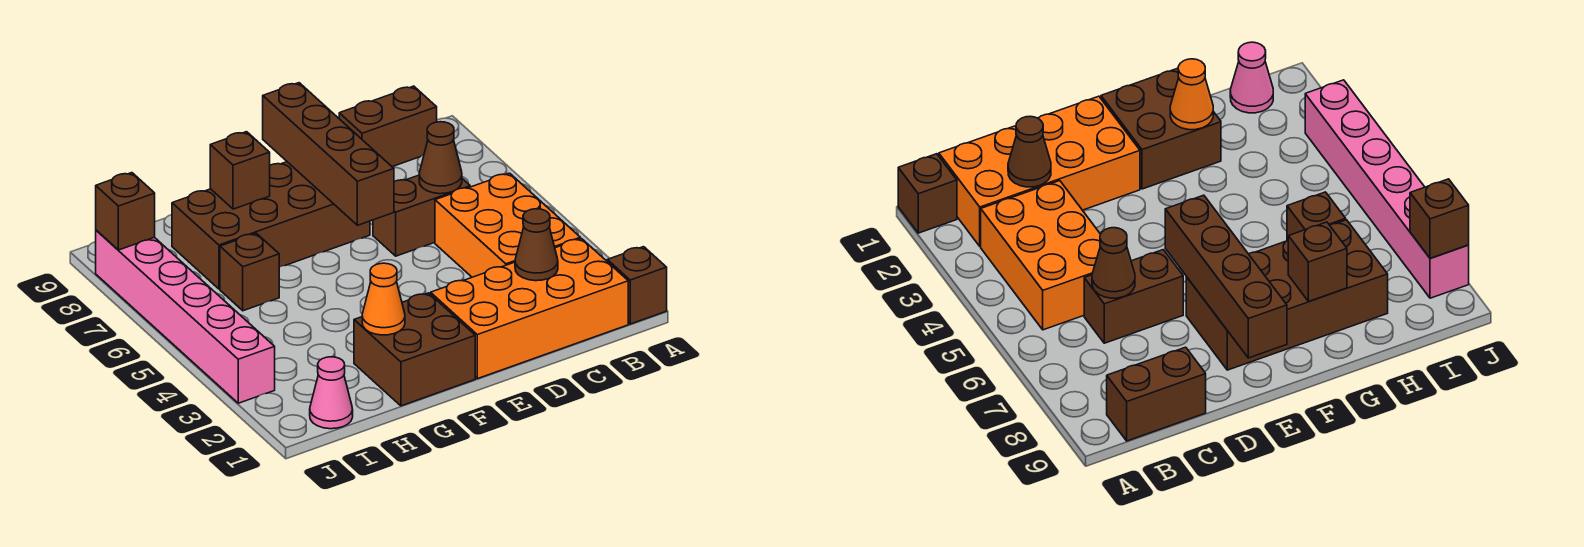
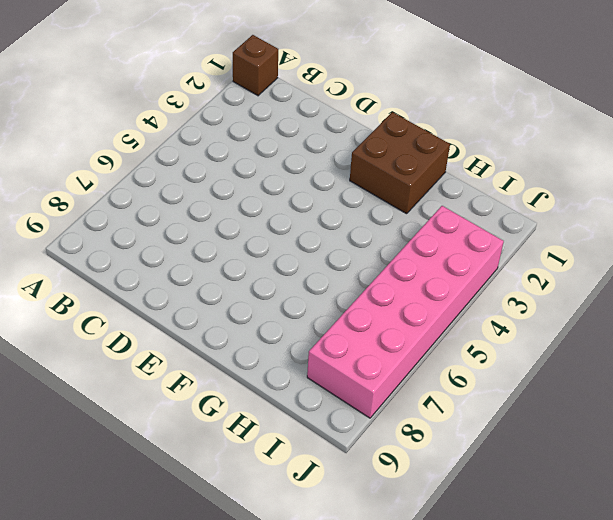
pink 2x6 brick [307,206,504,418] -> pink 1x6 brick [96,230,275,403]
none -> orange 2x4 brick [431,239,628,379]
none -> orange 2x3 brick [435,173,580,277]
none -> brown 1x2 brick [339,86,437,167]

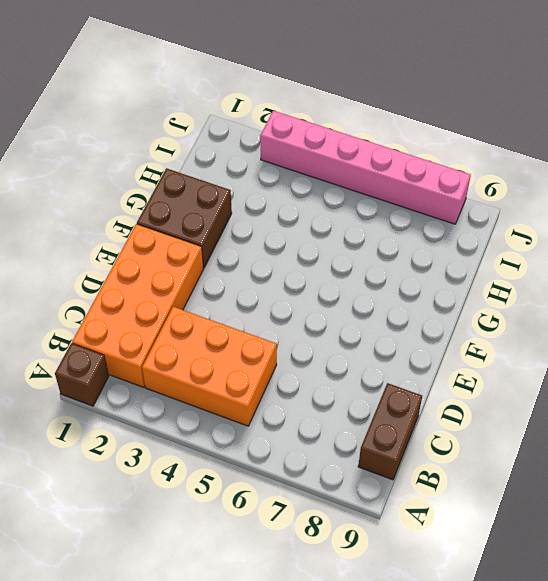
none -> brown 1x2 brick [373,175,470,256]
none -> brown 2x4 brick [172,162,370,289]
none -> brown 1x1 brick [220,233,279,311]

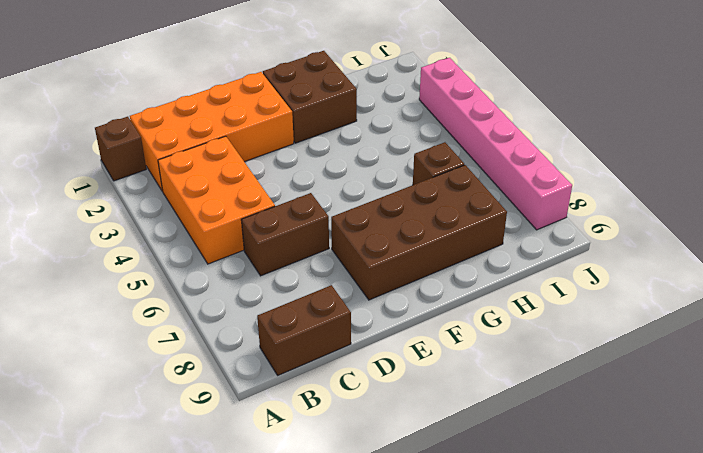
none -> pink 1x1 cone [310,357,353,429]
none -> brown 1x1 cone [515,209,558,281]
none -> brown 1x1 cone [419,122,462,194]

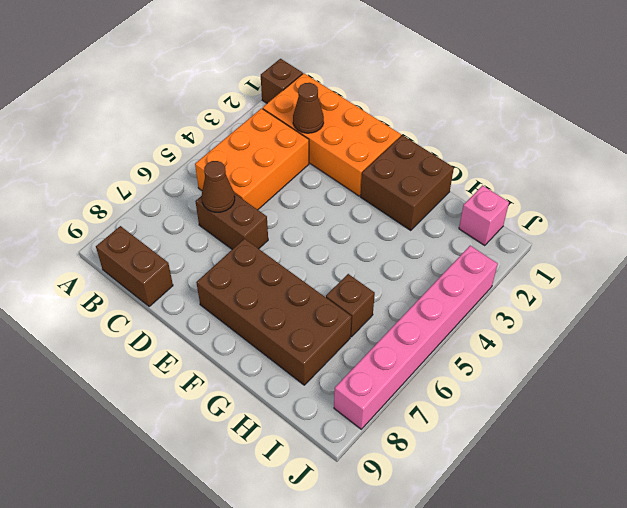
pink 1x1 brick [459,185,509,246] -> pink 1x1 cone [310,357,353,429]
none -> brown 1x4 brick [263,83,394,225]
none -> orange 1x1 cone [362,263,405,335]
none -> brown 1x1 brick [210,132,270,209]

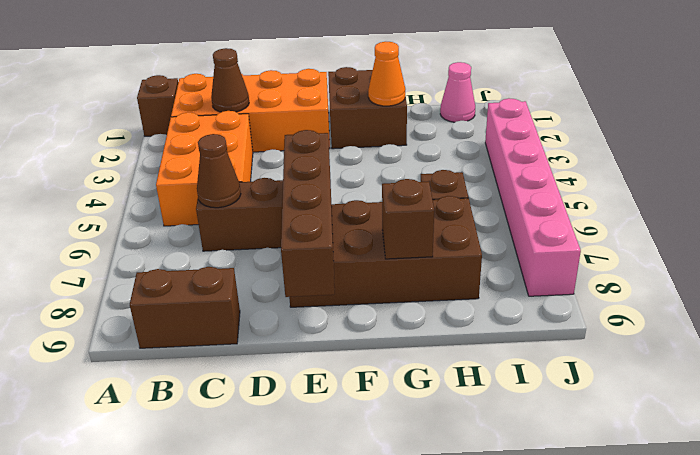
none -> brown 1x1 brick [96,173,155,250]

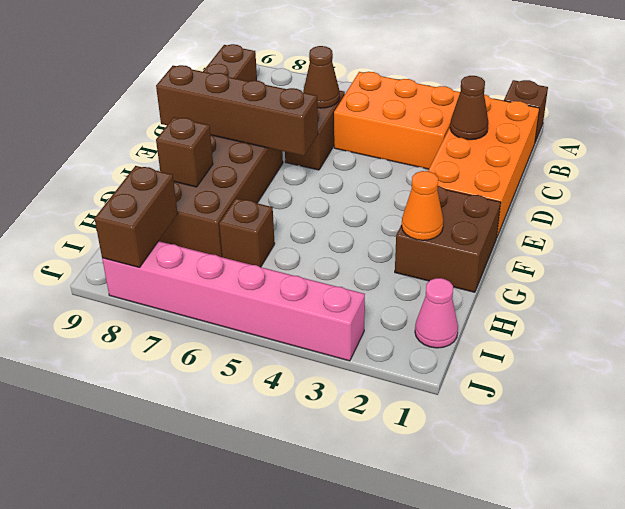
brown 1x2 brick [95,166,178,268] -> brown 1x1 brick [96,173,155,250]

